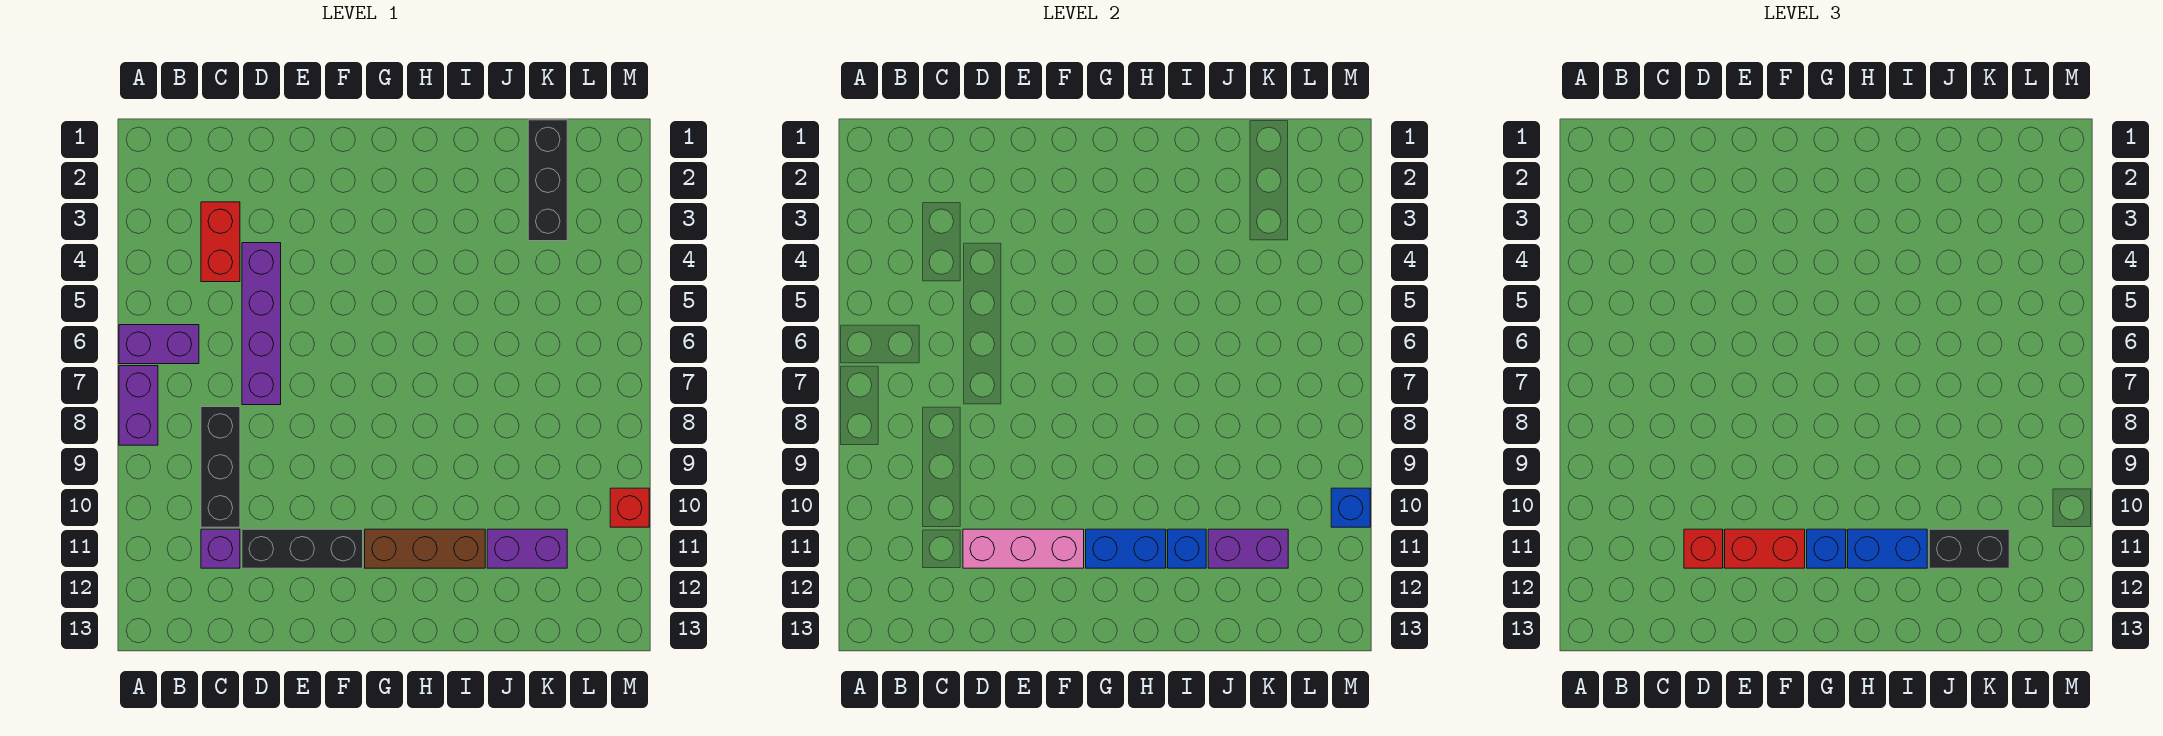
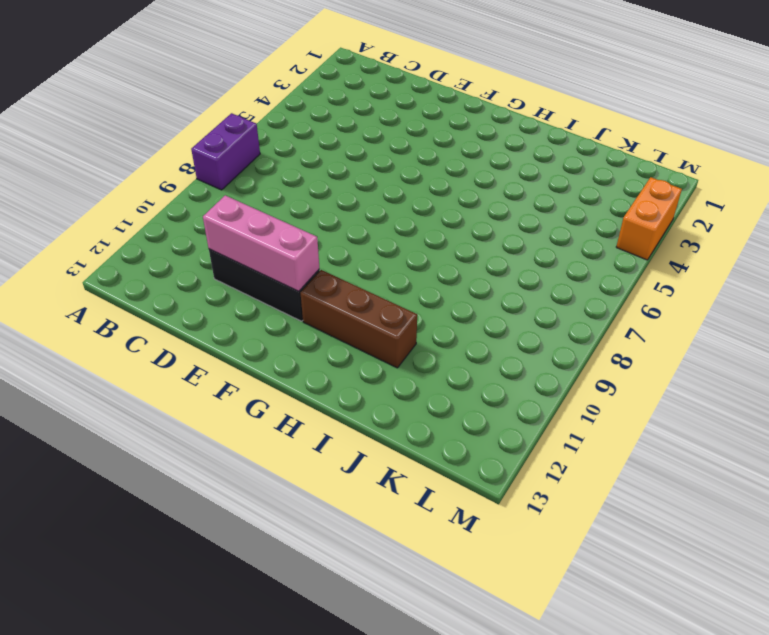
orange 1x2 brick [616,177,682,260] -> none
none -> purple 1x2 brick [119,325,199,364]
none -> red 1x2 brick [201,202,240,282]
none -> black 1x3 brick [201,407,240,527]

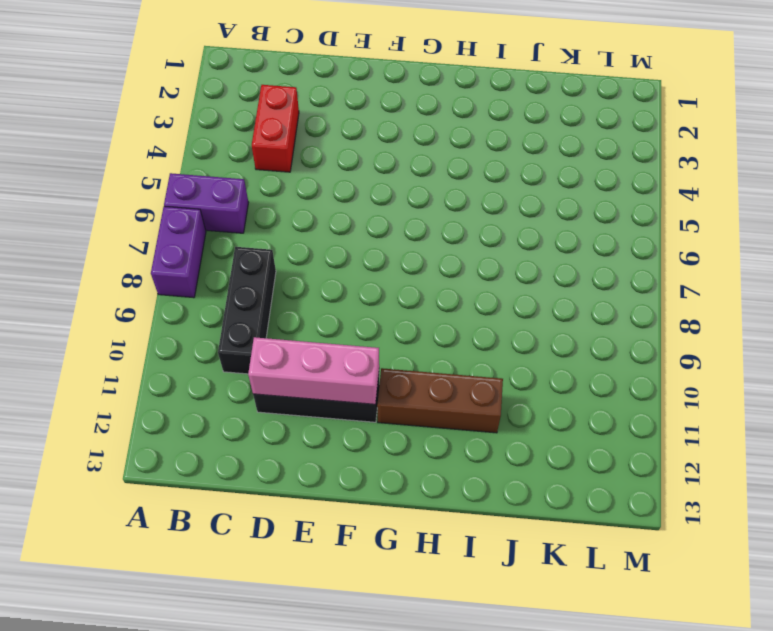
none -> purple 1x1 brick [201,529,240,568]
none -> purple 1x4 brick [242,243,281,405]
none -> purple 1x2 brick [487,529,567,568]

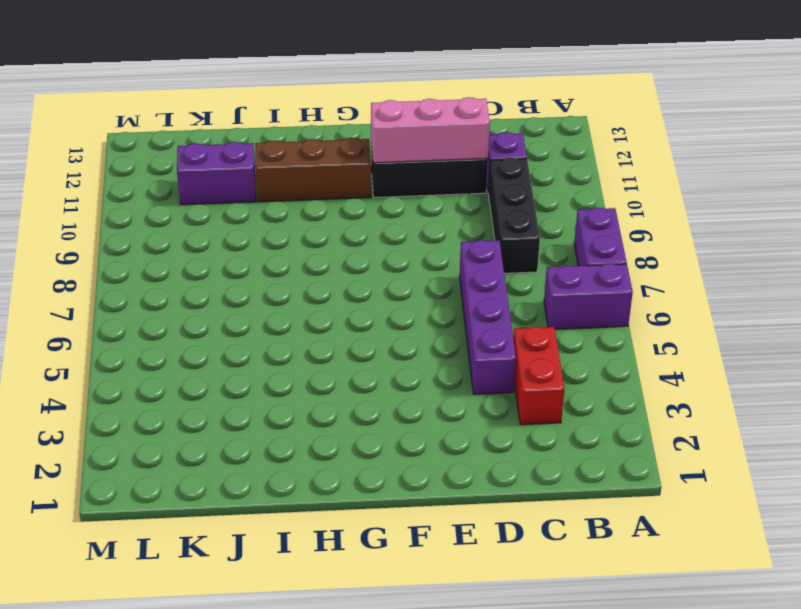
none -> black 1x3 brick [528,120,567,241]
none -> red 1x1 brick [610,488,649,527]
none -> blue 1x2 brick [1086,529,1166,568]

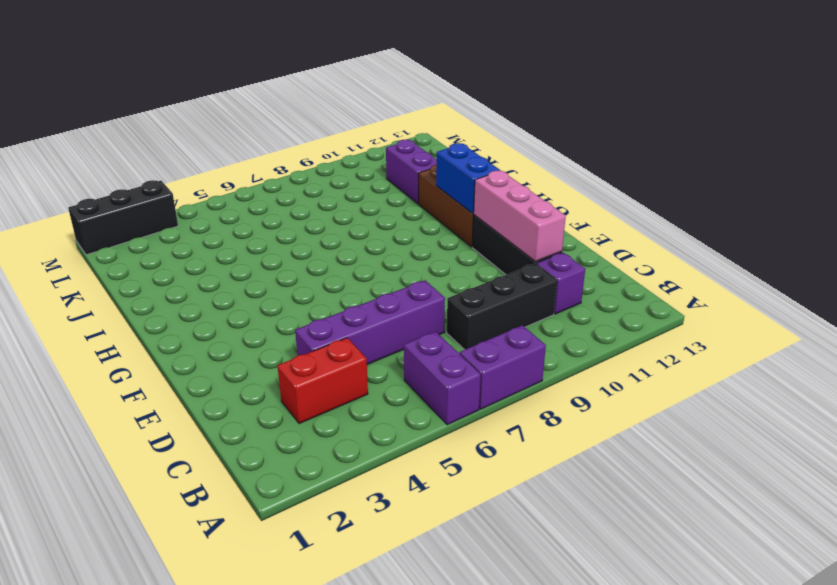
black 1x3 brick [68,180,178,255] -> black 1x3 brick moved to [528,120,567,241]
none -> red 1x1 brick [610,488,649,527]
none -> blue 1x1 brick [1168,529,1206,568]
none -> purple 1x2 brick [1208,529,1288,568]

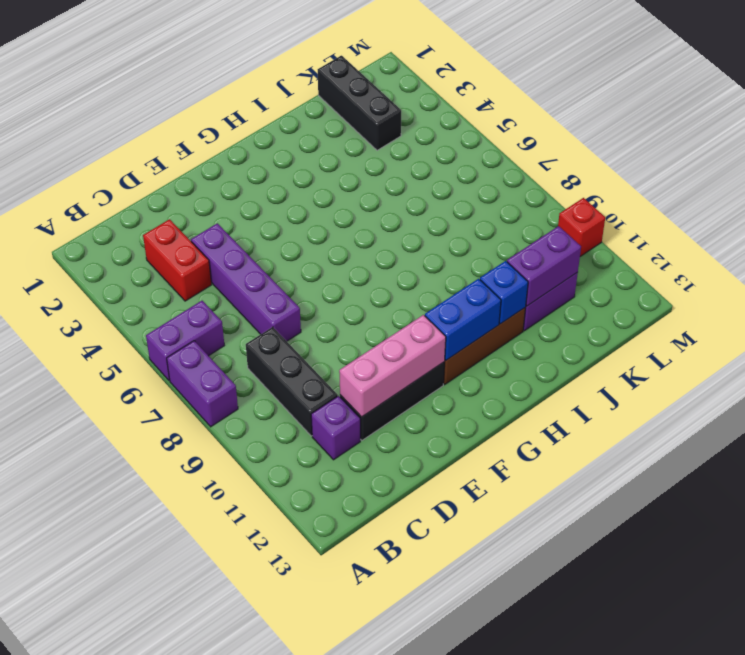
none -> blue 1x1 brick [1331,488,1370,527]
none -> red 1x1 brick [1684,529,1723,568]
none -> red 1x2 brick [1725,529,1805,568]

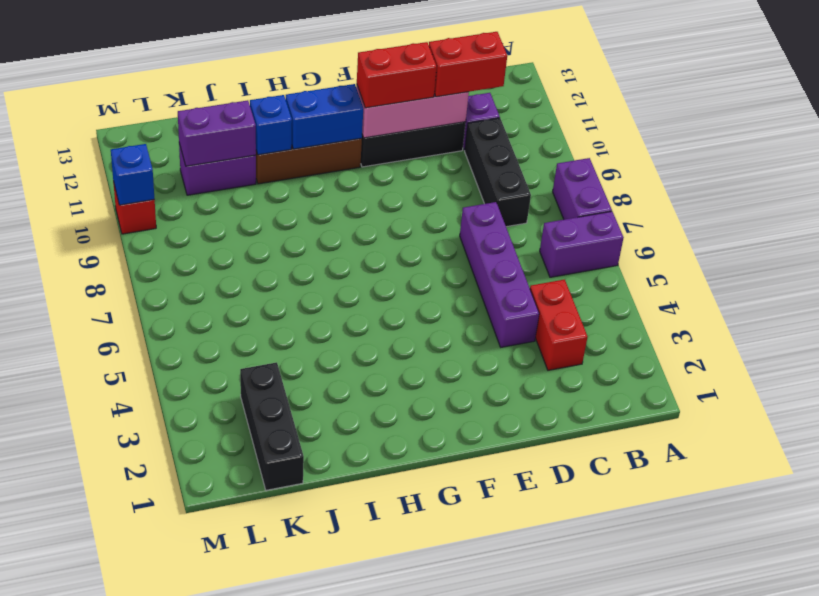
red 1x2 brick [429,32,507,97] -> red 1x1 brick [1684,529,1723,568]
none -> blue 1x1 brick [1807,529,1846,568]
none -> blue 1x2 brick [1848,529,1927,568]
none -> black 1x2 brick [1929,529,2009,568]

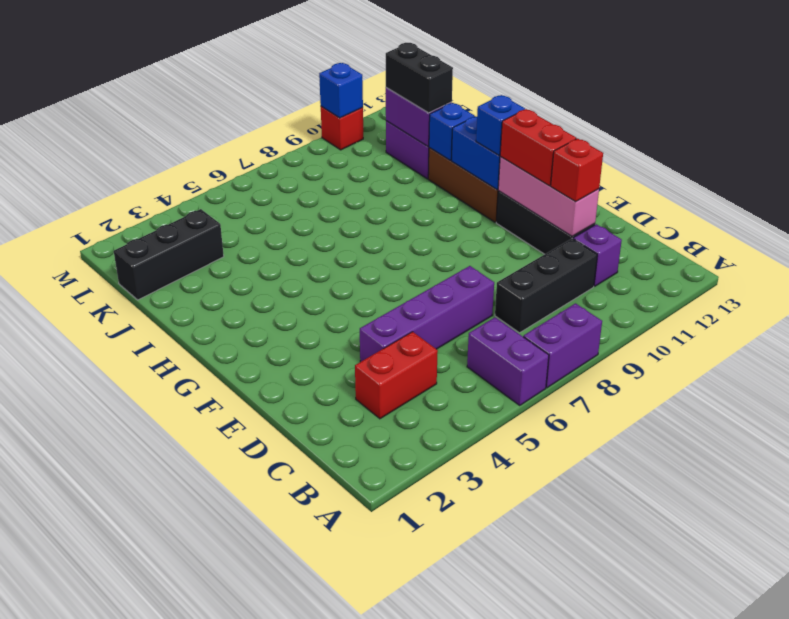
none -> blue 1x2 brick [1848,529,1927,568]

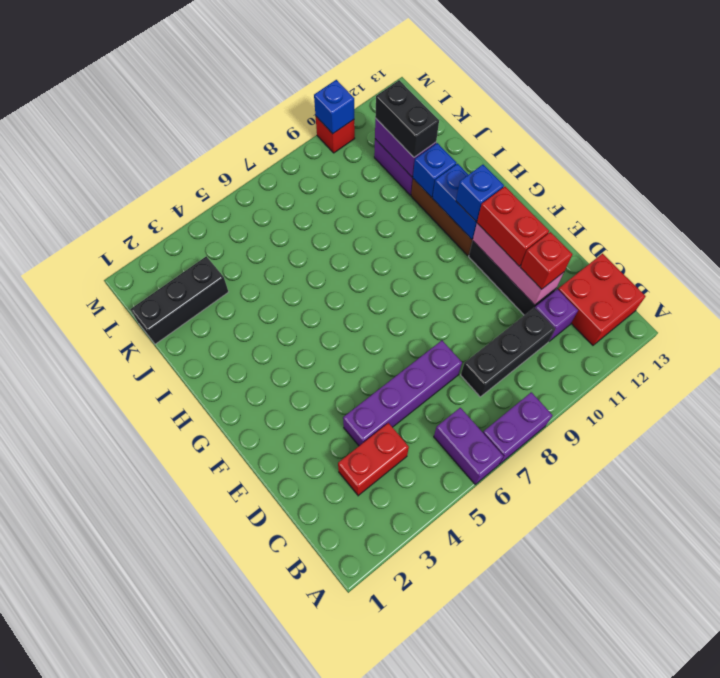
red 2x2 brick [558,254,646,345] -> none
none -> blue 1x2 brick [1848,529,1927,568]

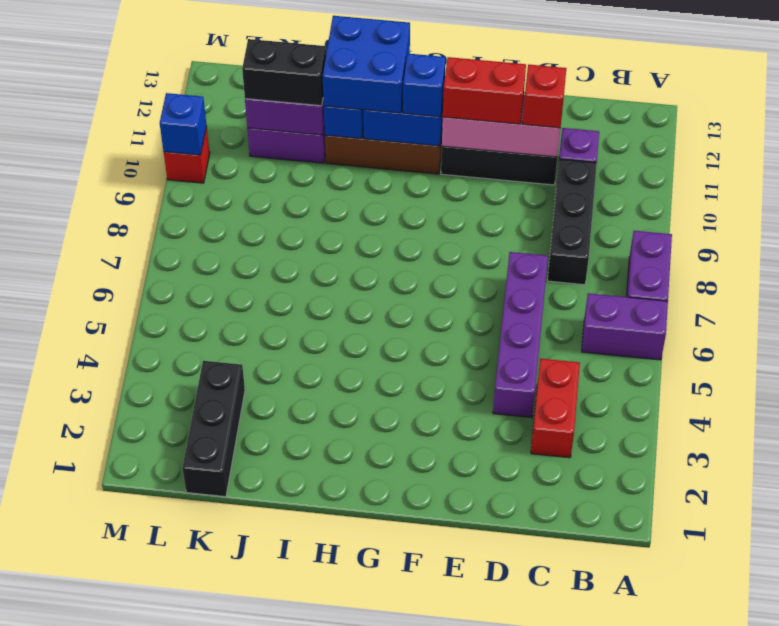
blue 2x2 brick [323,16,410,113] -> blue 1x2 brick [1848,529,1927,568]

